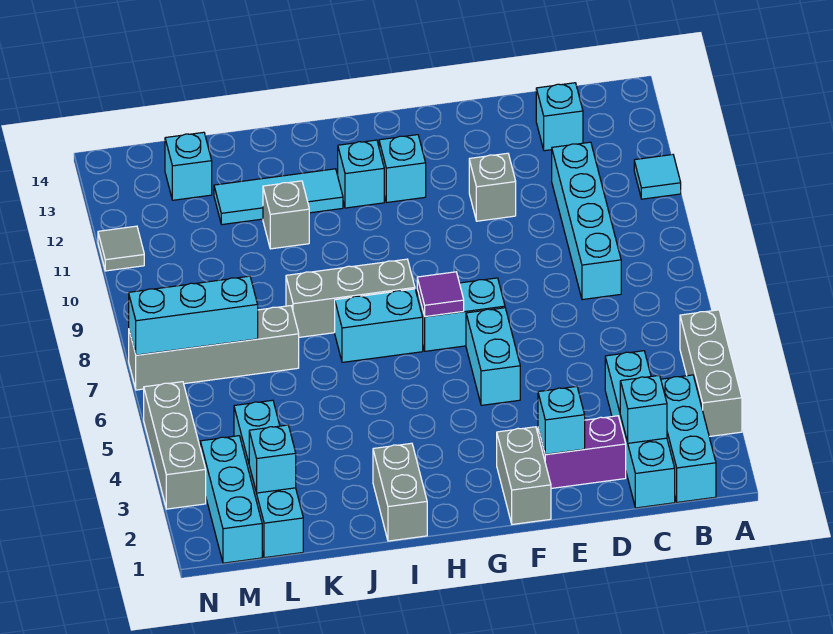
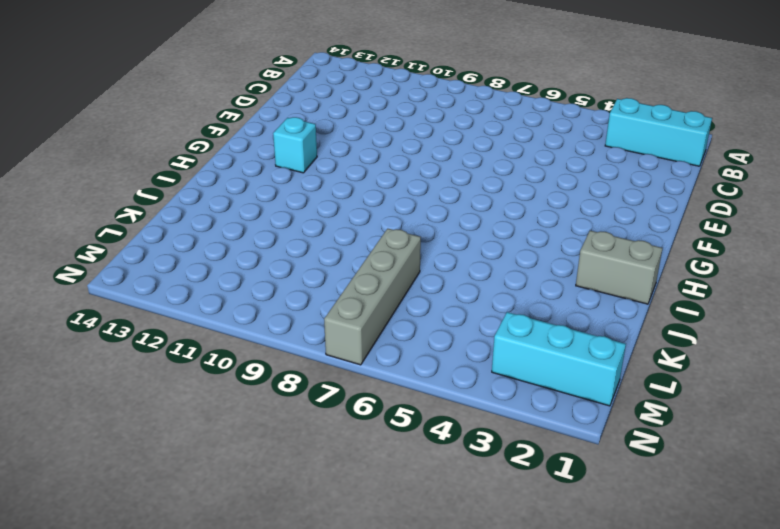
none -> grey 1x3 brick [680,310,742,437]
none -> cyan 1x1 tile [634,155,681,199]
none -> cyan 1x4 brick [605,351,675,508]

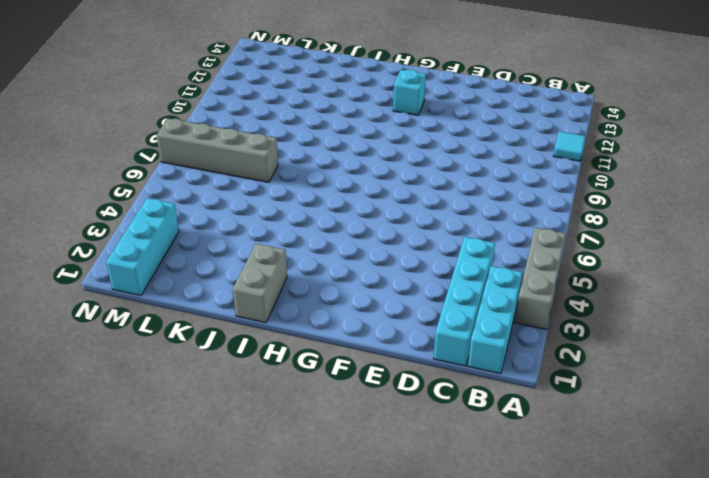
none -> cyan 1x4 brick [552,142,621,300]
none -> cyan 1x1 brick [536,83,583,151]
none -> purple 1x2 brick [538,416,626,488]

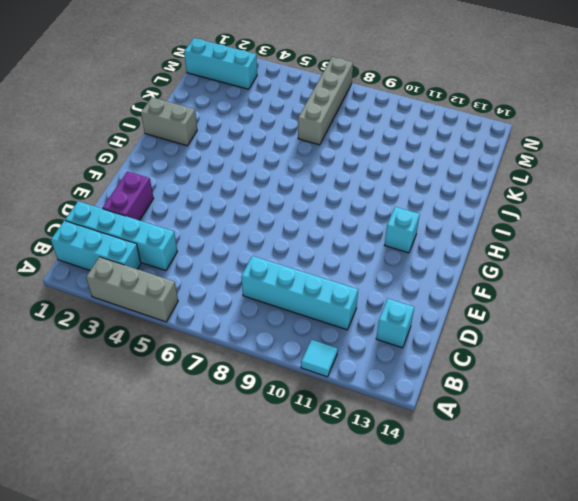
none -> grey 1x1 brick [469,153,516,221]
none -> grey 1x2 brick [497,427,551,524]
none -> cyan 1x2 brick [466,308,520,405]

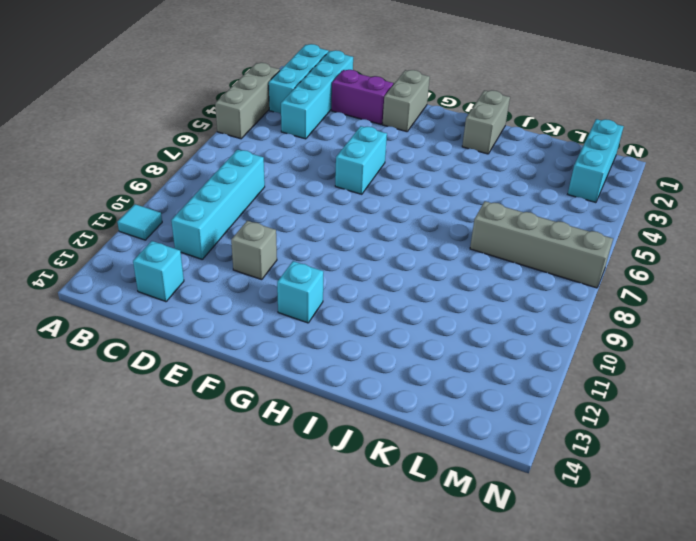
none -> cyan 1x2 brick [417,278,505,351]
none -> cyan 1x2 brick [335,289,423,362]
none -> grey 1x3 brick [286,259,415,337]

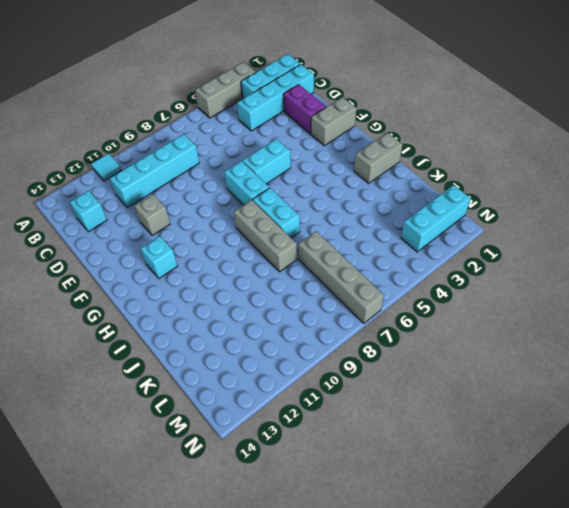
none -> cyan 1x1 brick [338,140,384,208]
none -> cyan 1x3 tile [214,169,343,225]
none -> grey 1x1 brick [263,181,309,249]

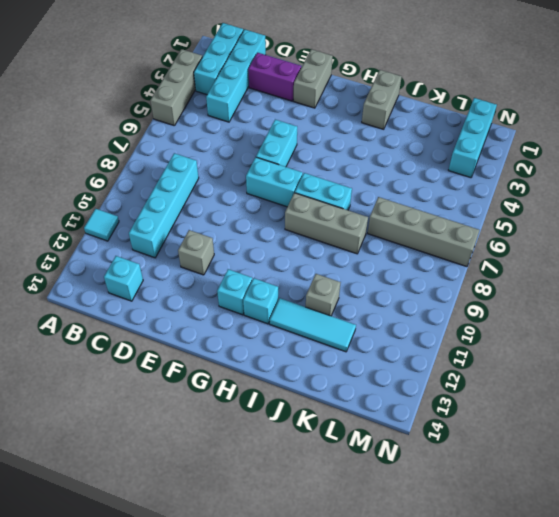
none -> cyan 1x4 brick [234,400,303,558]
none -> cyan 1x1 brick [165,132,212,200]
none -> grey 1x3 brick [144,382,206,509]

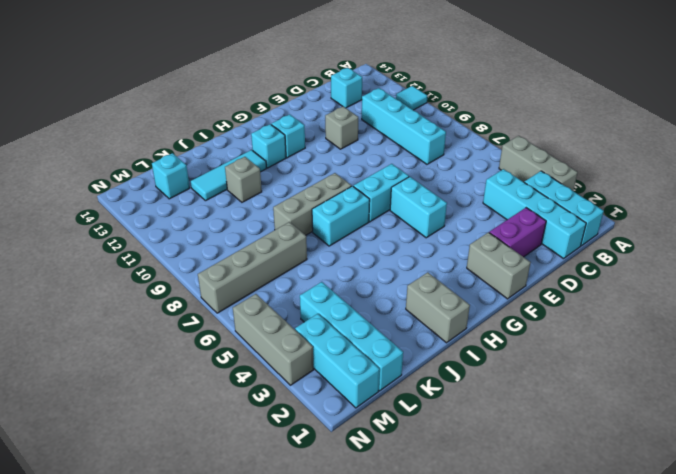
none -> grey 1x1 tile [98,226,144,271]
none -> cyan 1x1 brick [620,375,667,443]
none -> cyan 1x1 brick [538,386,585,454]

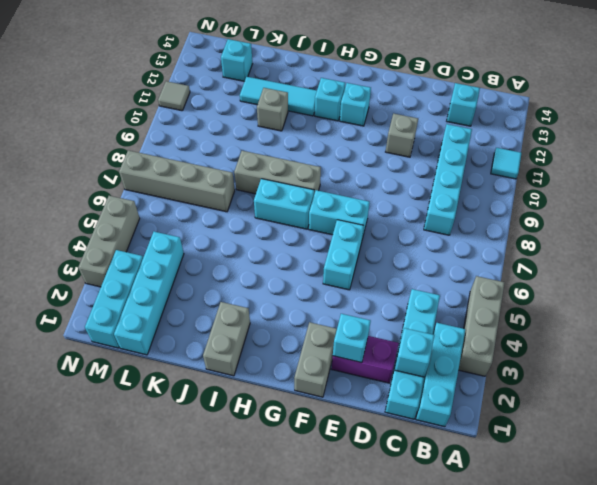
none -> purple 1x1 tile [417,272,464,317]
none -> cyan 1x1 brick [249,425,296,493]
none -> cyan 1x3 brick [129,276,258,355]

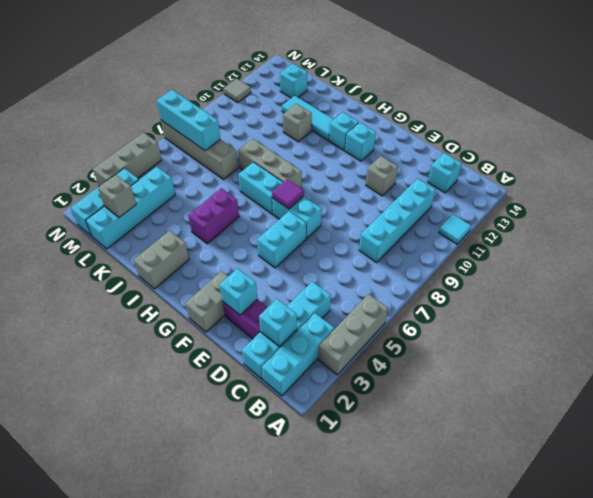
purple 1x2 brick [188,188,239,244] -> none
grey 1x1 brick [98,175,136,218] -> cyan 1x1 brick [249,425,296,493]

